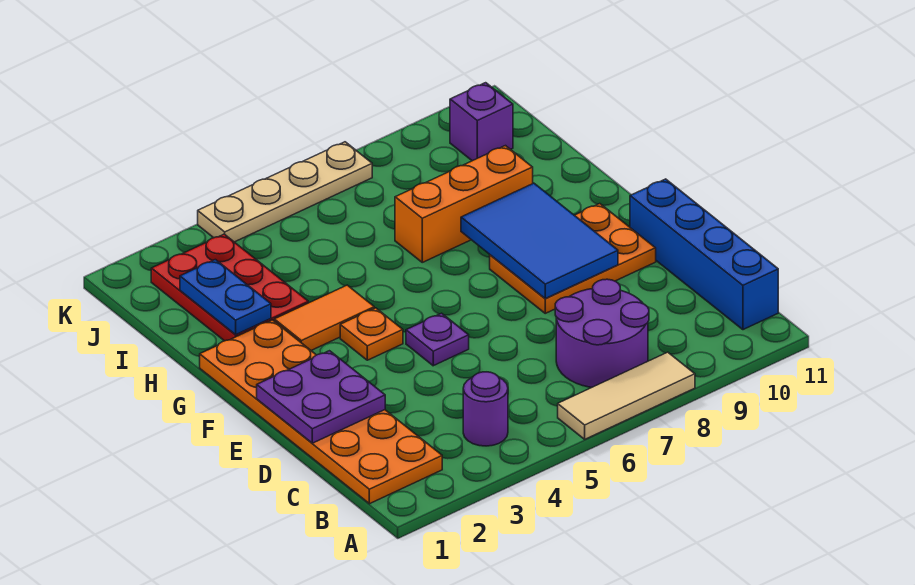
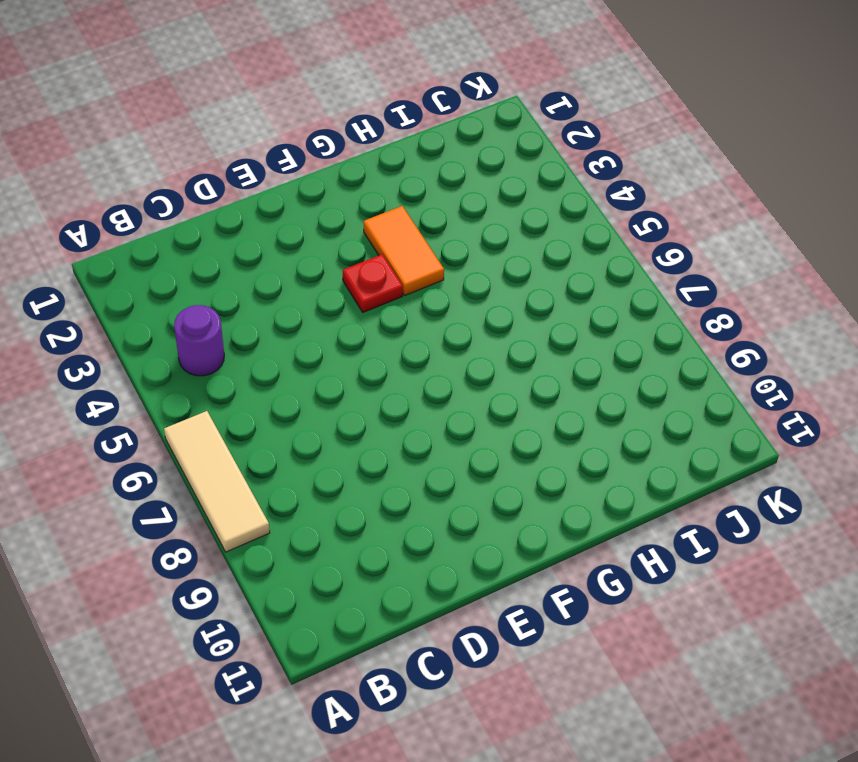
red 1x1 plate [343,254,403,312] -> orange 1x1 plate [340,308,403,360]
none -> orange 2x6 plate [200,320,442,504]
none -> purple 2x2 round brick [555,279,649,387]
none -> blue 1x4 brick [630,179,778,330]

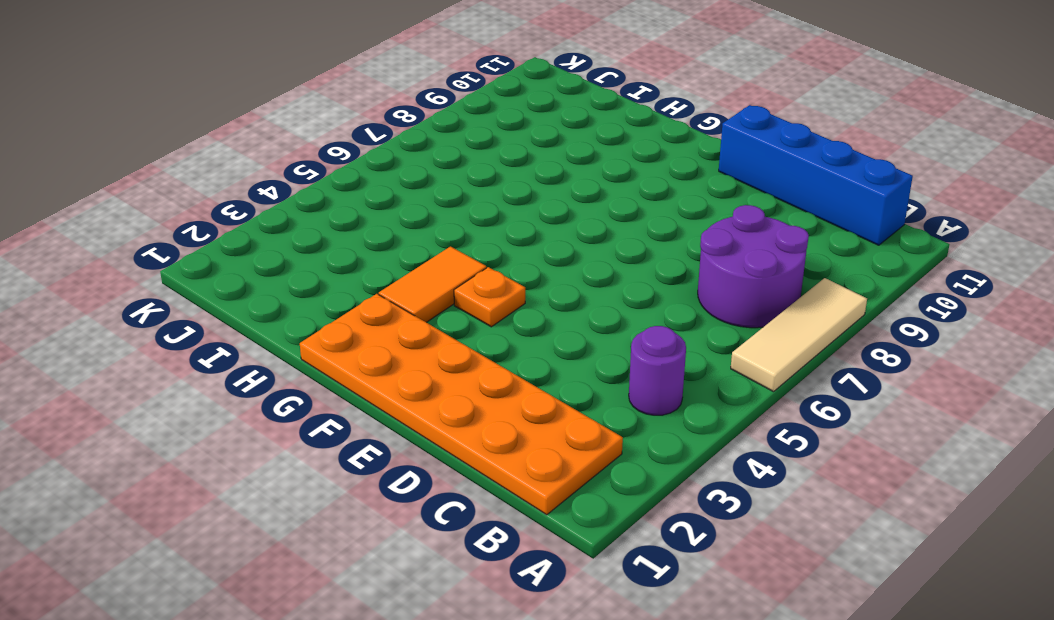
none -> purple 1x1 plate [406,313,469,366]
none -> orange 2x3 plate [490,204,656,313]
none -> red 2x3 plate [151,234,308,341]

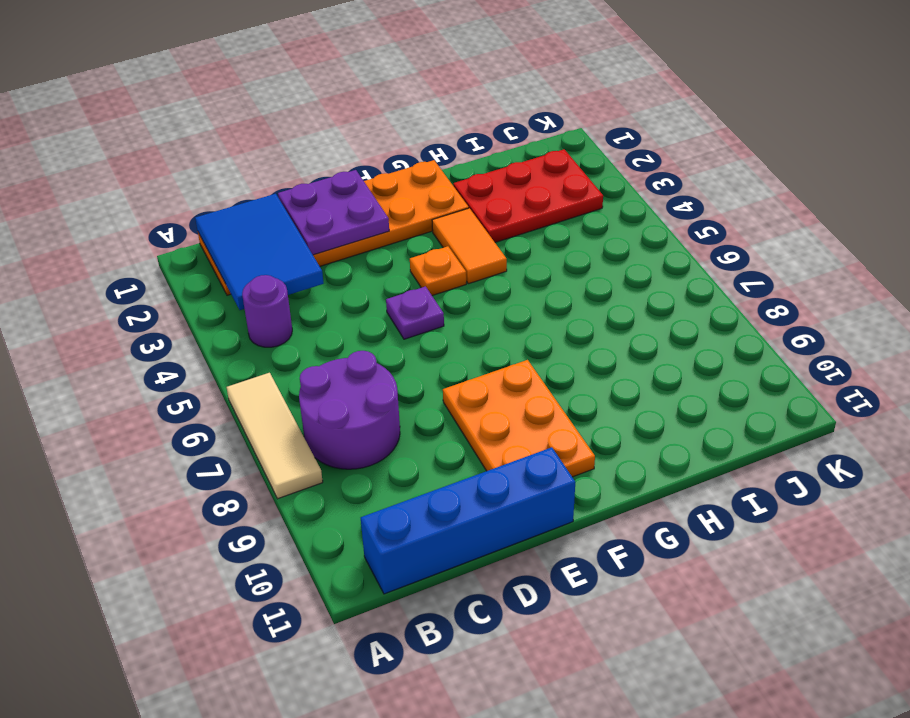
blue 2x3 tile [195,194,324,310] -> blue 2x3 tile turned to [461,183,618,299]
none -> orange 1x3 brick [395,146,533,262]
none -> purple 1x1 brick [450,83,513,161]
none -> tan 1x4 plate [198,142,372,242]

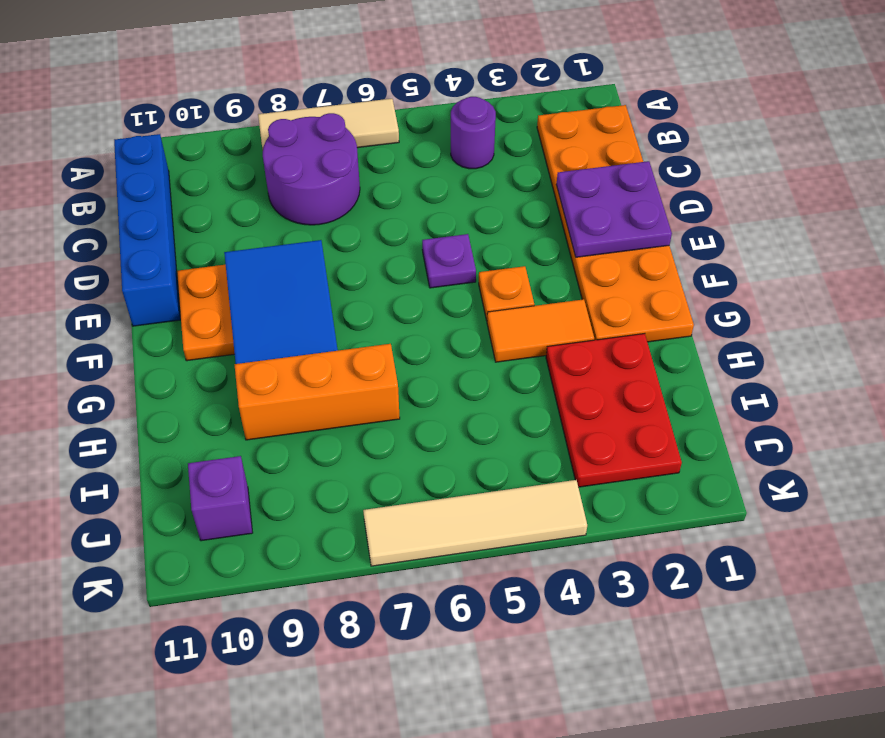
tan 1x4 tile [363,480,587,566] -> tan 1x4 plate [198,142,372,242]
none -> blue 1x2 plate [180,260,271,335]

